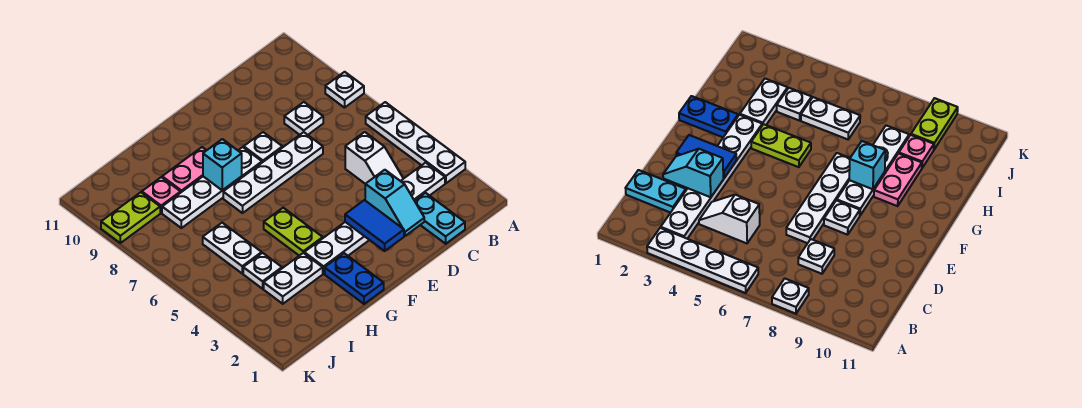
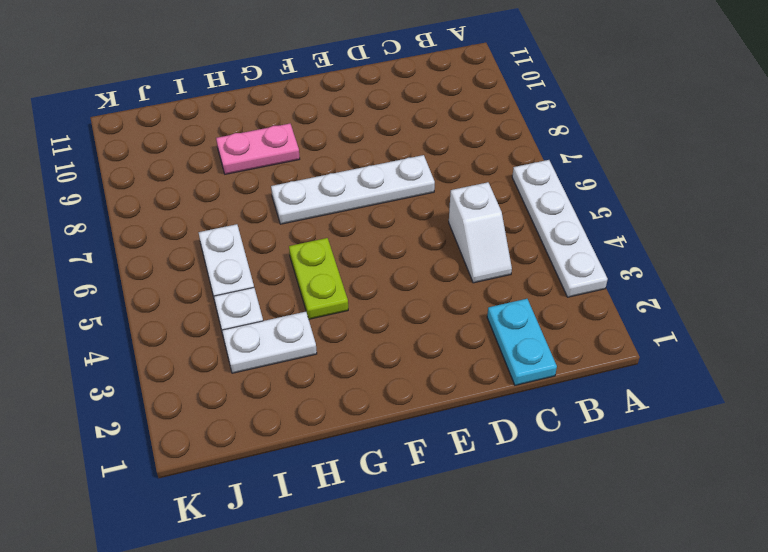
none -> white 1x1 plate [325,72,364,108]
none -> white 1x6 plate [304,163,445,274]
none -> white 1x1 plate [284,102,323,135]

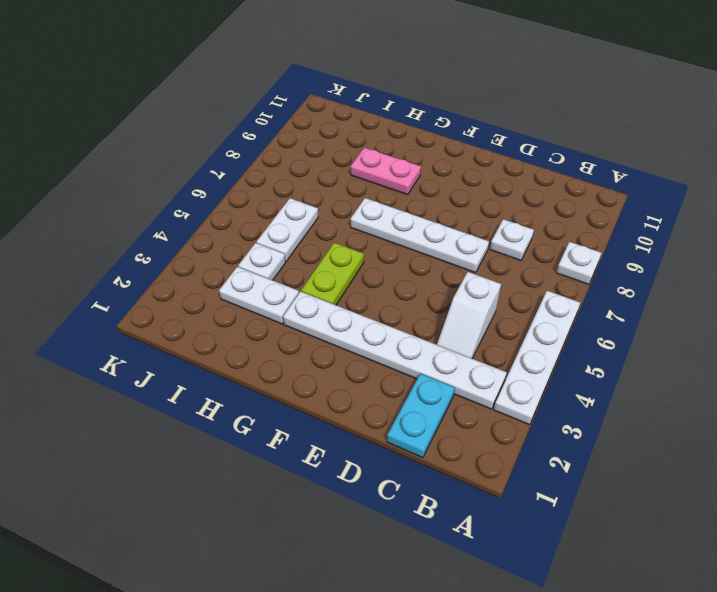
none -> white 1x1 plate [244,132,282,162]
none -> white 1x4 plate [162,147,262,228]
none -> blue 1x2 plate [325,253,384,304]

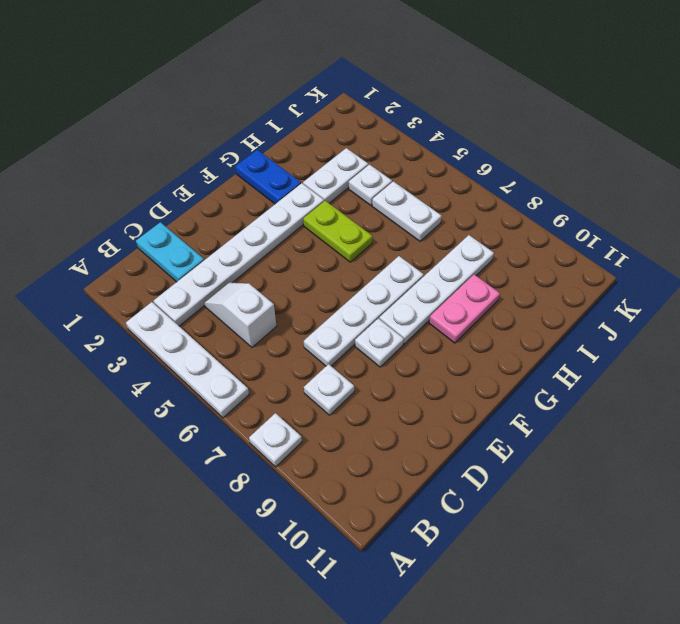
none -> pink 1x1 plate [142,177,181,213]
none -> lime 1x2 plate [101,192,160,243]
none -> cyan 1x2 slope [365,170,424,236]

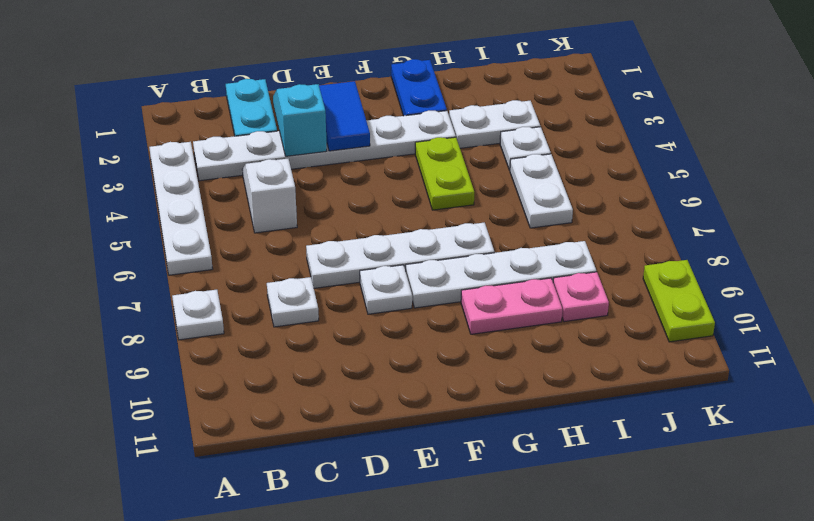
lime 1x2 plate [643,260,715,342] -> lime 1x2 plate turned to [101,192,160,243]
none -> cyan 1x1 brick [203,139,242,190]

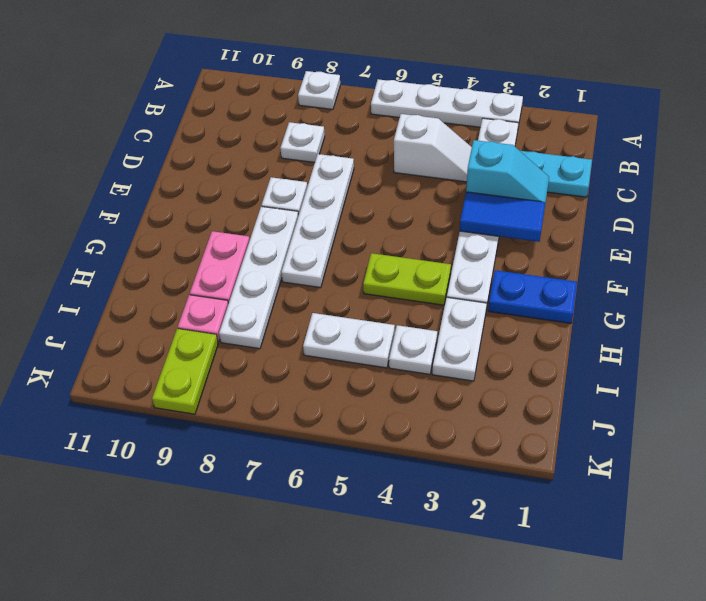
none -> cyan 1x1 brick [203,139,242,190]

